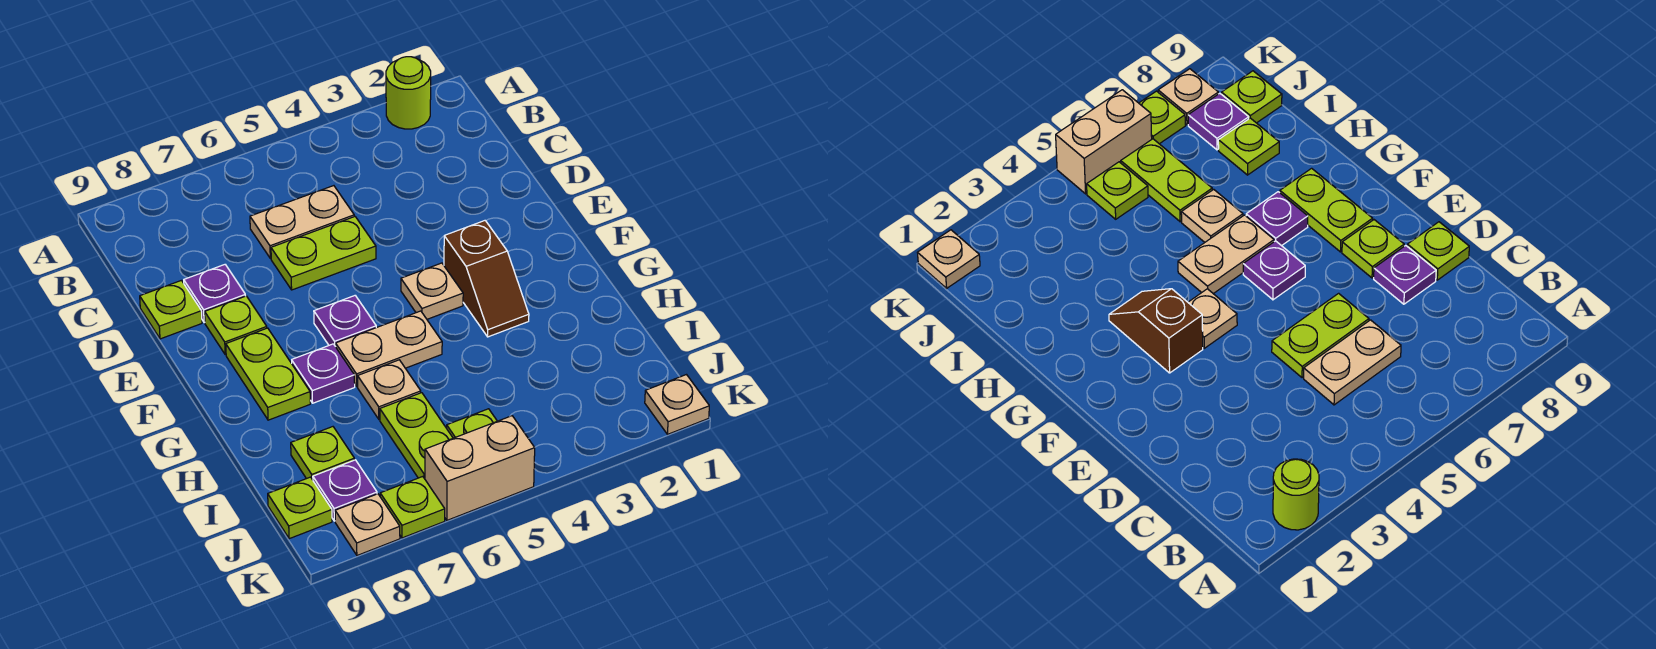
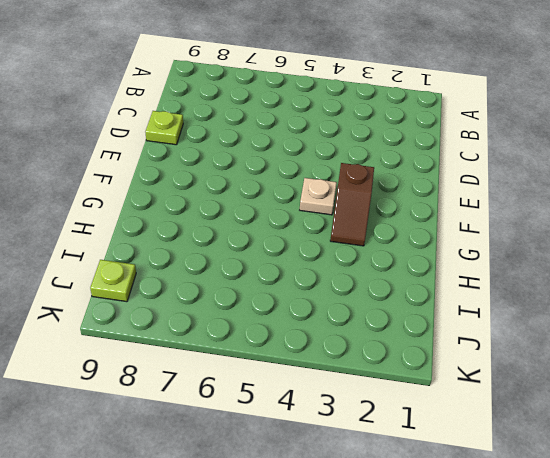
none -> lime 1x1 round brick [386,57,431,129]
none -> tan 1x2 plate [250,186,354,258]
none -> lime 1x2 plate [271,216,376,290]

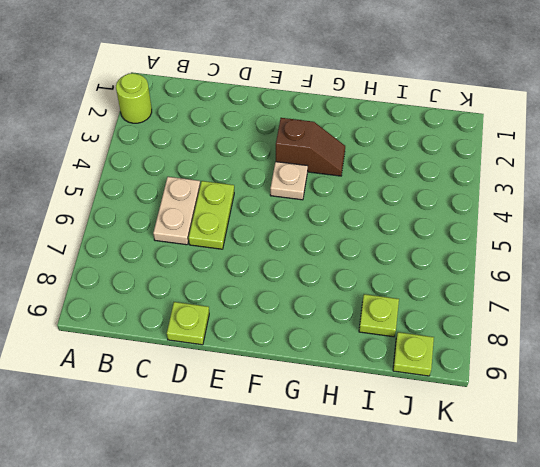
none -> purple 1x1 plate [184,265,245,323]
none -> lime 1x1 plate [205,296,267,355]
none -> purple 1x1 plate [314,296,376,347]

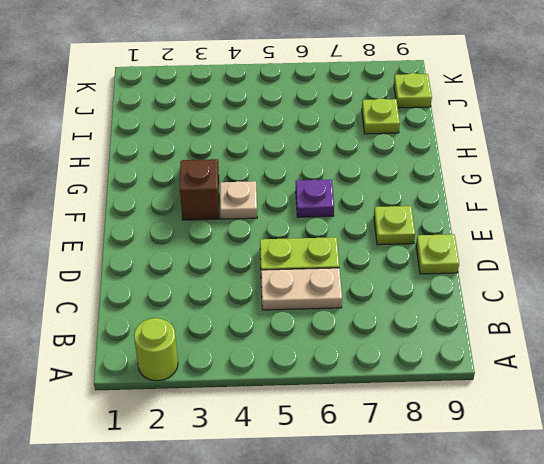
none -> purple 1x1 plate [184,265,245,323]
none -> lime 1x2 plate [226,328,310,420]
none -> tan 1x2 plate [336,311,442,386]

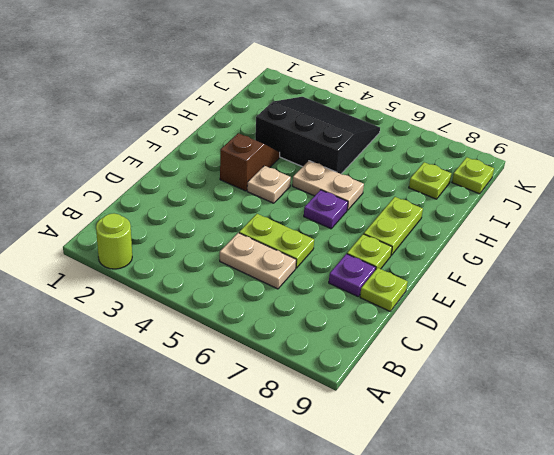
black 3x3 slope [255,97,380,174] -> lime 1x1 plate [447,409,497,438]
none -> purple 1x1 plate [292,344,355,403]
none -> tan 1x1 plate [358,360,421,419]
none -> lime 1x2 plate [380,393,453,479]

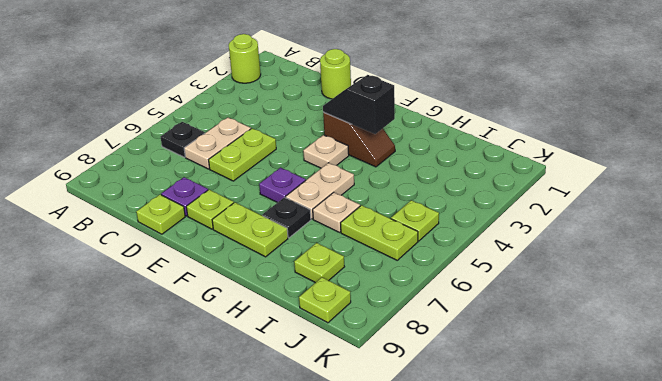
black 1x1 plate [161,122,205,157] -> none
lime 1x1 round brick [320,49,351,99] -> none
black 1x2 slope [323,75,395,134] -> none
black 1x1 plate [263,197,311,238] -> purple 1x1 plate [292,344,355,403]
none -> purple 1x1 plate [313,460,377,521]
none -> tan 1x1 plate [645,375,709,434]
none -> tan 1x2 brick [425,416,535,520]

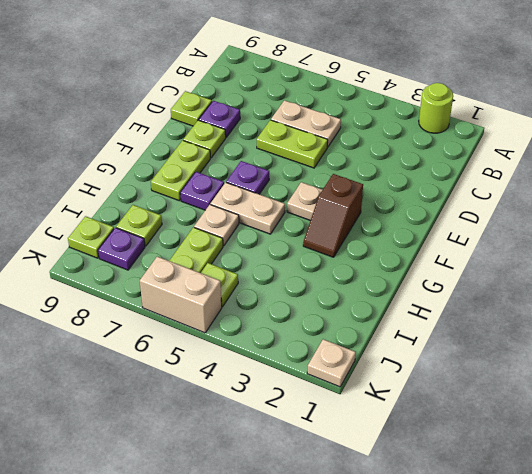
none -> lime 1x1 plate [380,477,445,538]
none -> tan 1x1 plate [335,494,400,555]

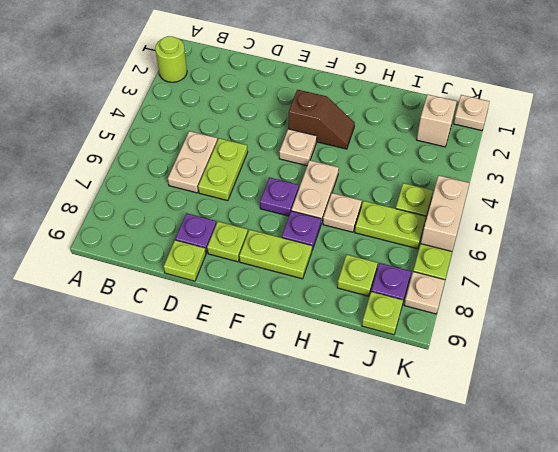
tan 1x1 brick [417,94,457,147] -> none

